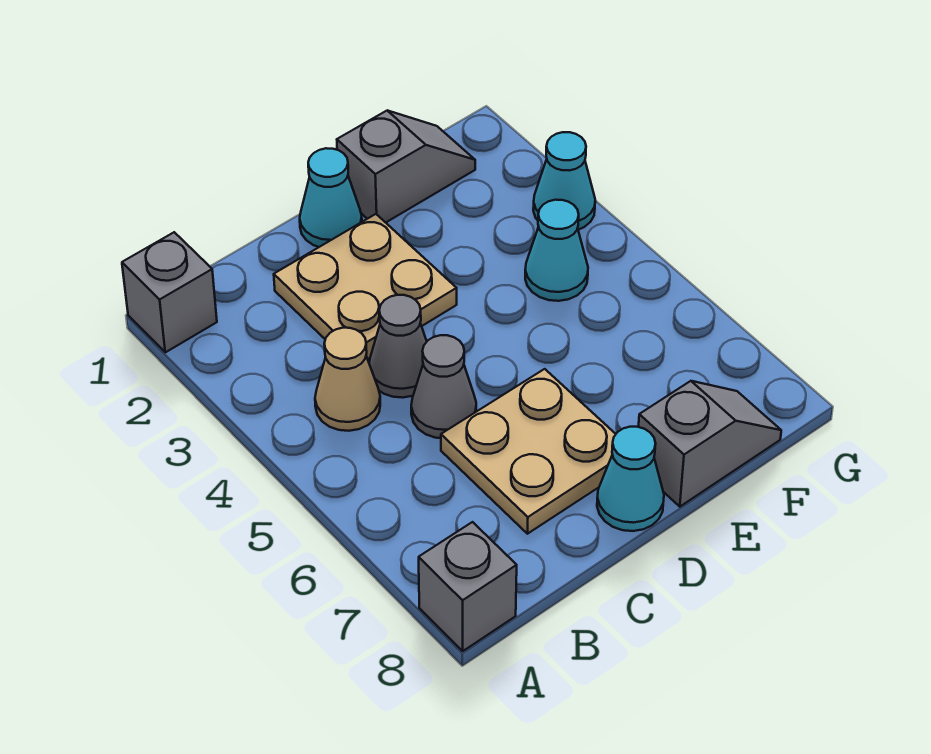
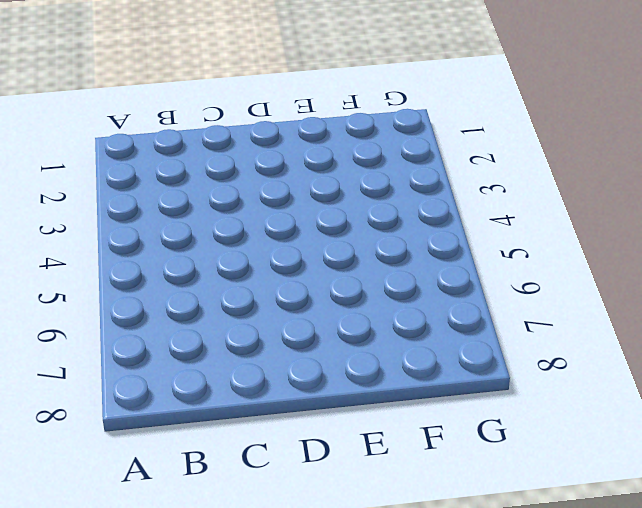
none -> grey 1x1 brick [122,232,217,352]
none -> grey 1x1 brick [419,522,517,651]
none -> tan 1x1 cone [315,328,380,431]

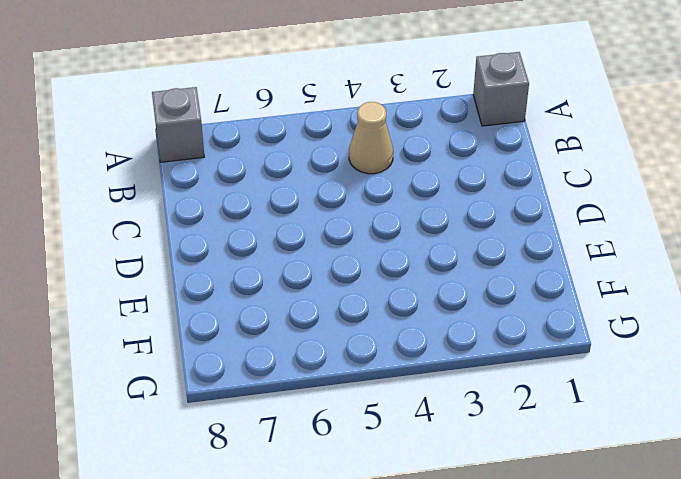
none -> tan 2x2 plate [274,214,457,359]
none -> grey 1x1 cone [369,295,427,398]
none -> grey 1x1 cone [411,335,476,438]

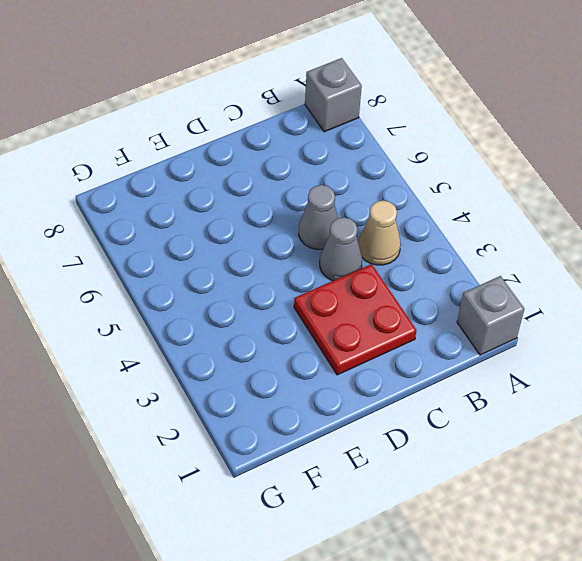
red 2x2 plate [294,264,417,375] -> tan 2x2 plate [274,214,457,359]
none -> tan 2x2 plate [441,369,616,534]
none -> cyan 1x1 cone [300,148,362,247]
none -> cyan 1x1 cone [597,427,664,531]

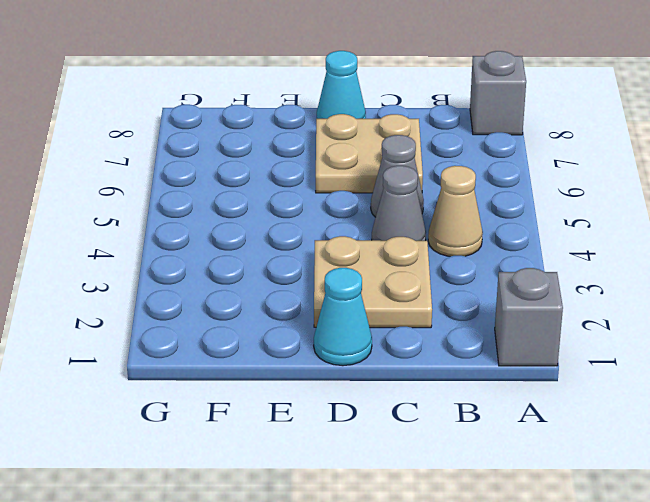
none -> grey 1x2 slope [337,111,475,223]
none -> grey 1x2 slope [639,381,781,507]
none -> cyan 1x1 cone [525,200,588,301]

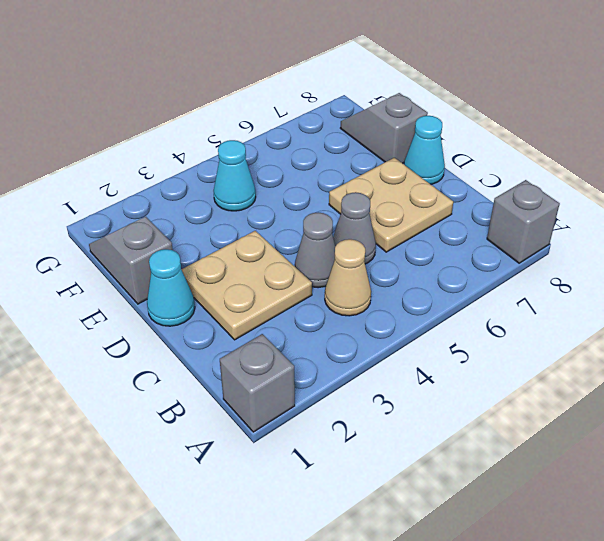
none -> cyan 1x1 cone [533,132,595,230]

